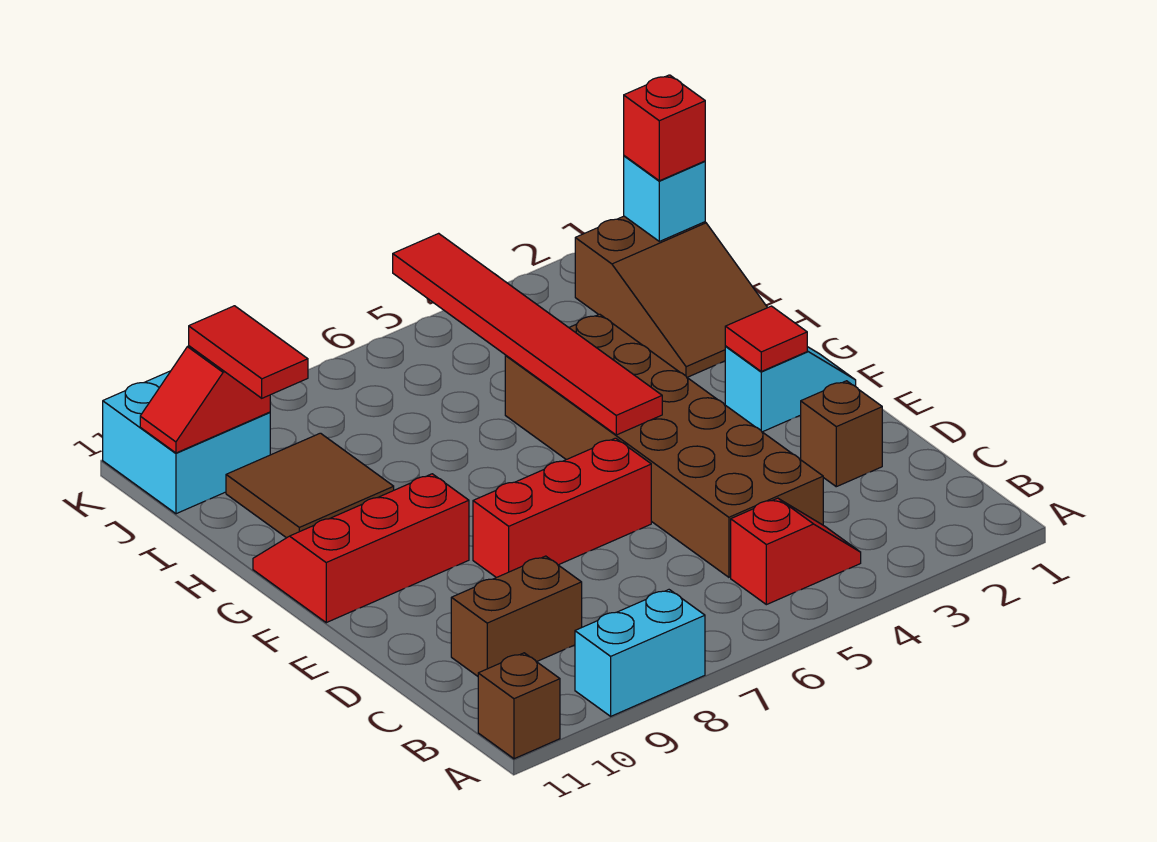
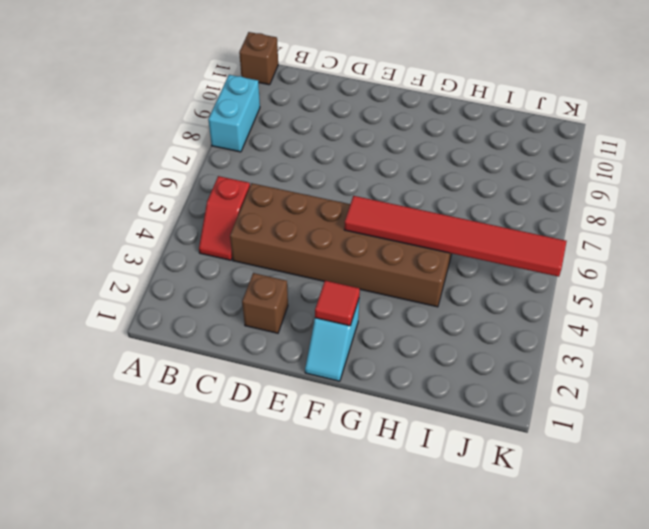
none -> brown 1x2 brick [451,556,582,676]
none -> red 1x3 brick [473,438,651,578]
none -> red 2x3 slope [253,474,469,623]

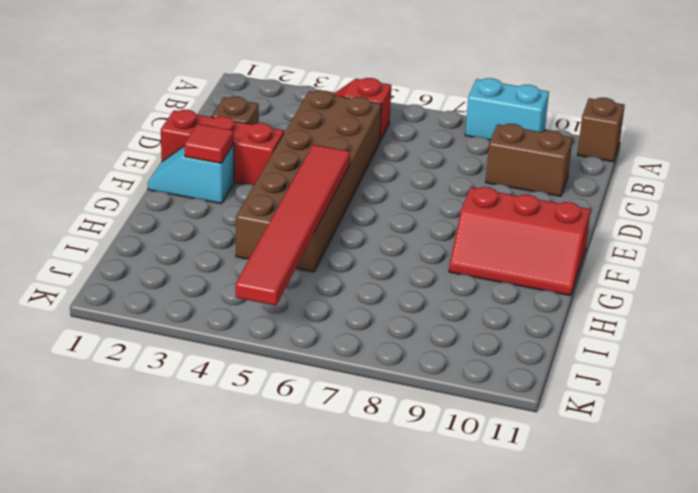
red 1x3 brick [161,110,284,185] -> red 1x3 brick moved to [473,438,651,578]
none -> brown 2x3 slope [575,216,767,377]
none -> brown 2x2 tile [226,433,394,538]
none -> cyan 2x2 brick [103,371,270,514]

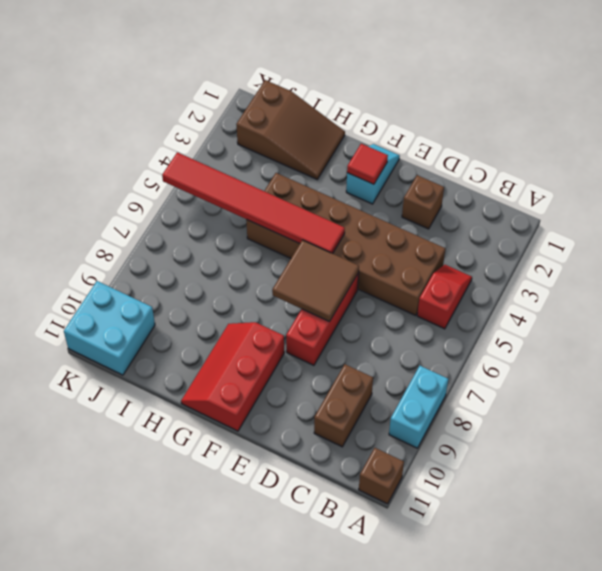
brown 2x2 tile [272,240,359,322] -> brown 2x2 tile moved to [226,433,394,538]
none -> cyan 1x1 brick [624,156,705,241]
none -> red 1x2 slope [140,346,270,453]
none -> red 1x2 tile [189,306,308,398]

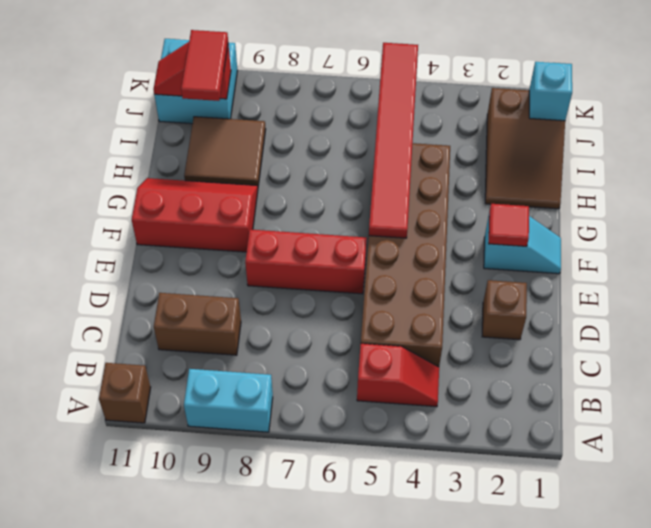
none -> red 1x1 brick [624,75,705,181]

